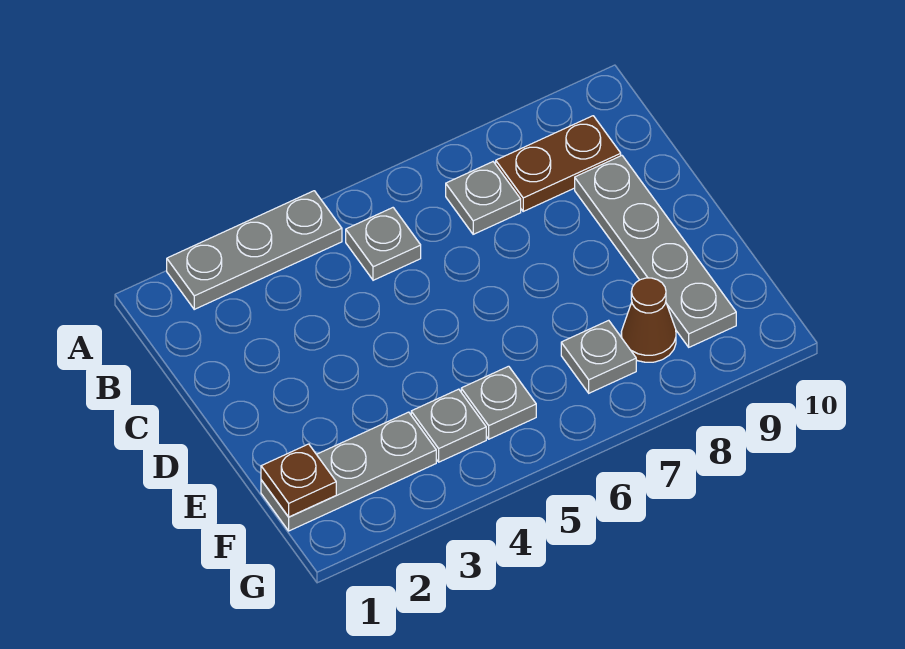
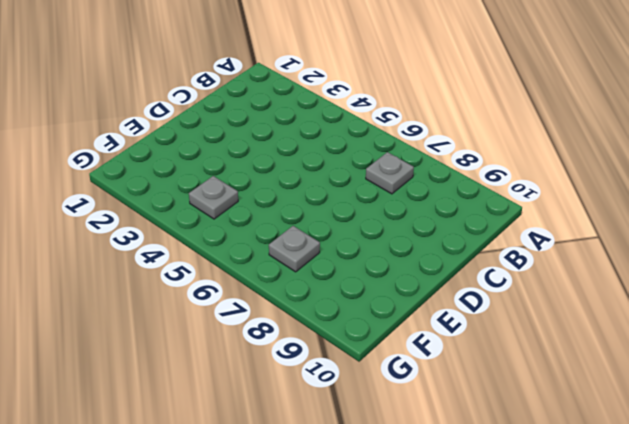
none -> grey 1x3 plate [167,191,342,309]
none -> grey 1x1 plate [346,208,421,280]

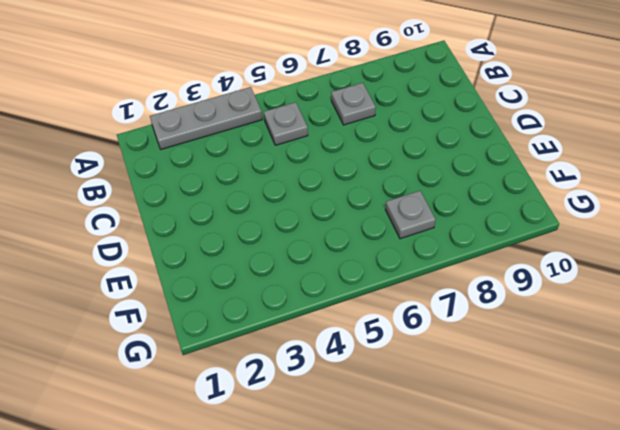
none -> brown 1x2 plate [496,116,621,211]
none -> grey 1x4 plate [575,156,736,347]

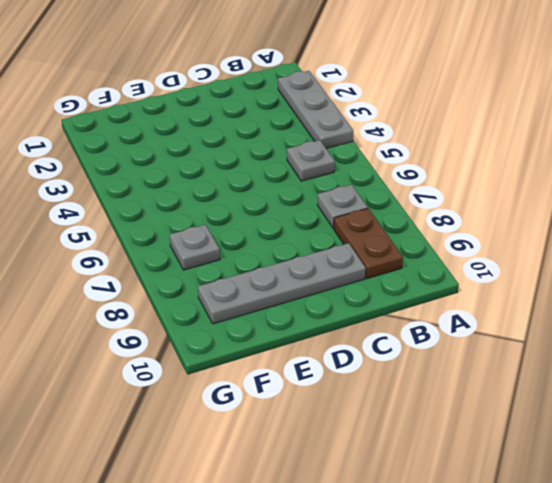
none -> grey 1x3 plate [261,412,436,531]
none -> grey 1x1 plate [411,389,486,462]

